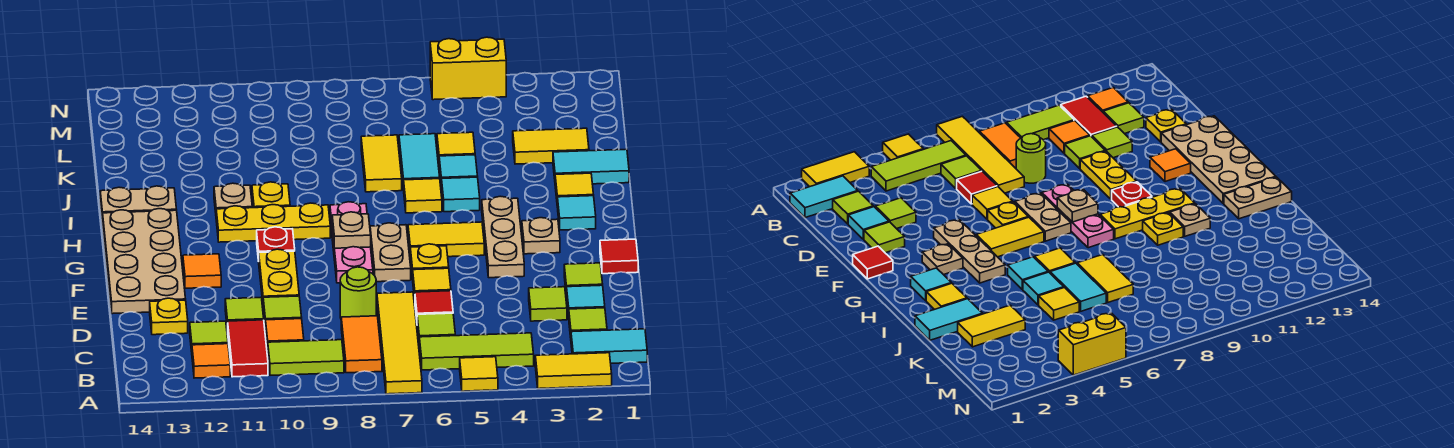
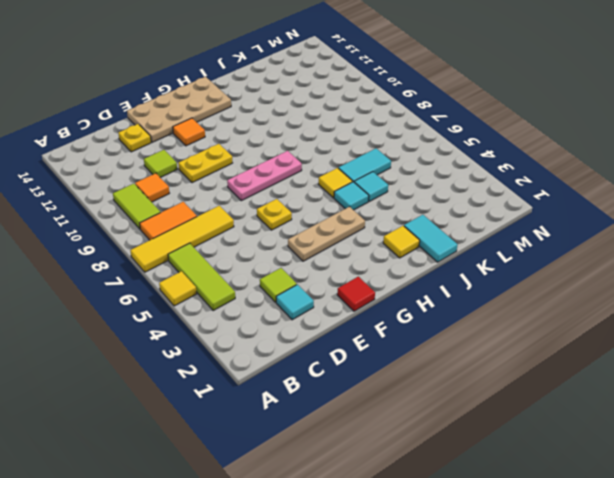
none -> yellow 1x2 tile [535,353,612,389]
none -> cyan 1x2 tile [571,329,647,363]
none -> red 1x2 tile [228,320,268,377]
none -> orange 1x1 tile [192,344,230,378]

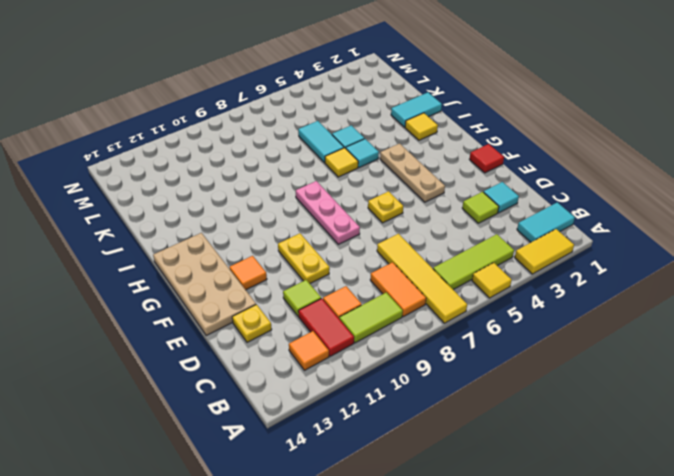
none -> lime 1x1 tile [569,308,607,338]
none -> lime 1x1 tile [417,313,455,339]
none -> lime 1x1 tile [190,321,228,352]
none -> red 1x1 tile [415,291,453,319]

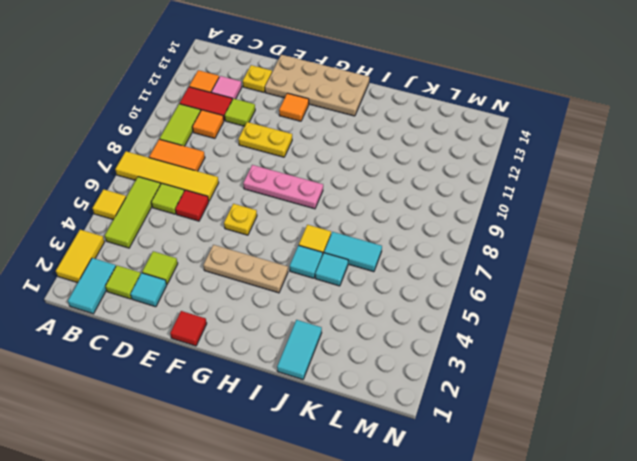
pink 1x1 tile [211,76,242,100] -> lime 1x1 tile [190,321,228,352]
none -> lime 1x1 round brick [340,267,376,318]
none -> lime 1x1 tile [263,296,302,330]
none -> lime 1x1 tile [564,263,603,297]
none -> yellow 1x1 tile [413,268,451,299]

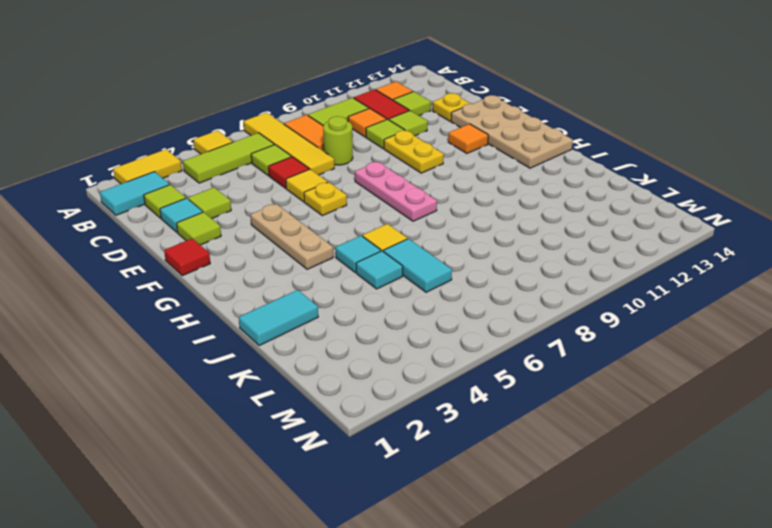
none -> tan 1x2 plate [370,223,411,282]
none -> tan 1x1 plate [522,218,560,254]
none -> yellow 1x2 tile [408,222,484,257]
none -> red 1x1 plate [257,227,295,261]

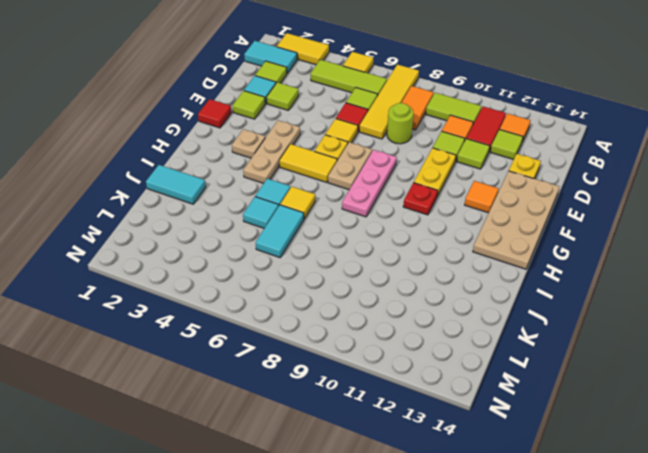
none -> cyan 1x1 tile [558,196,596,230]
none -> yellow 1x3 plate [216,203,330,242]
none -> yellow 1x1 tile [555,173,594,207]
none -> yellow 1x1 plate [252,182,290,208]

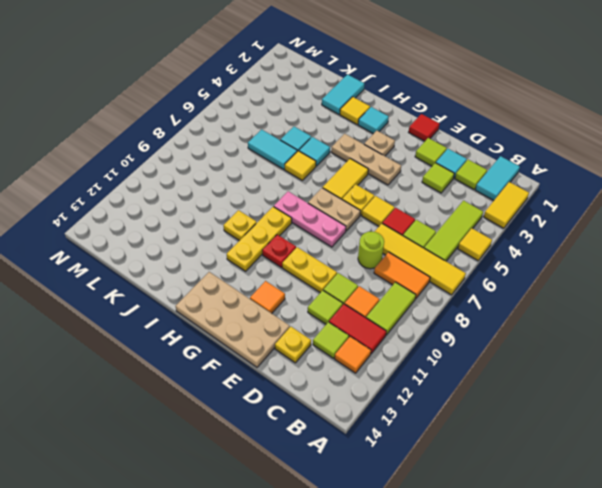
none -> tan 1x1 plate [214,183,252,212]
none -> tan 1x2 plate [100,186,177,223]
none -> yellow 1x2 tile [361,135,402,192]
none -> yellow 1x2 tile [513,128,589,164]

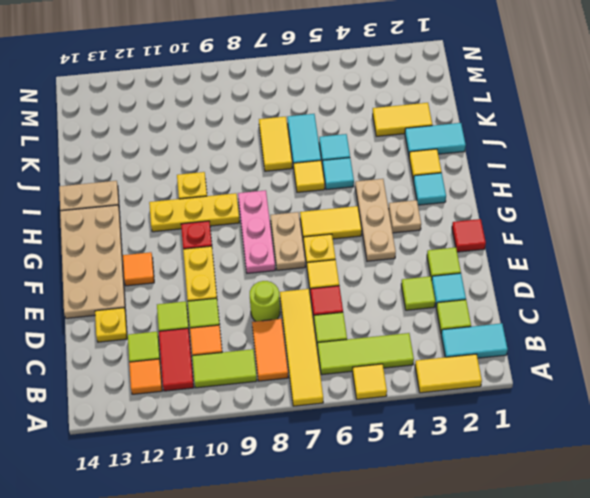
none -> tan 1x1 plate [214,183,252,212]
none -> yellow 1x1 tile [437,132,475,160]
none -> yellow 1x2 brick [430,37,506,100]
none -> tan 1x1 plate [332,212,371,248]

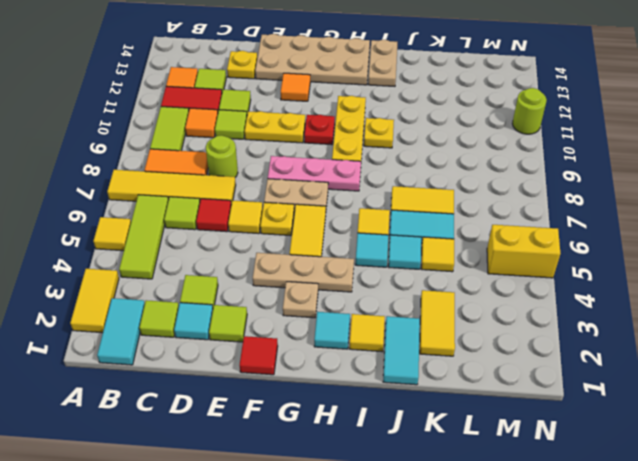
yellow 1x2 brick [487,225,560,278] -> yellow 1x2 brick turned to [430,37,506,100]
lime 1x1 round brick [512,88,547,134] -> none
none -> tan 1x1 plate [214,183,252,212]
none -> tan 1x1 plate [332,212,371,248]

